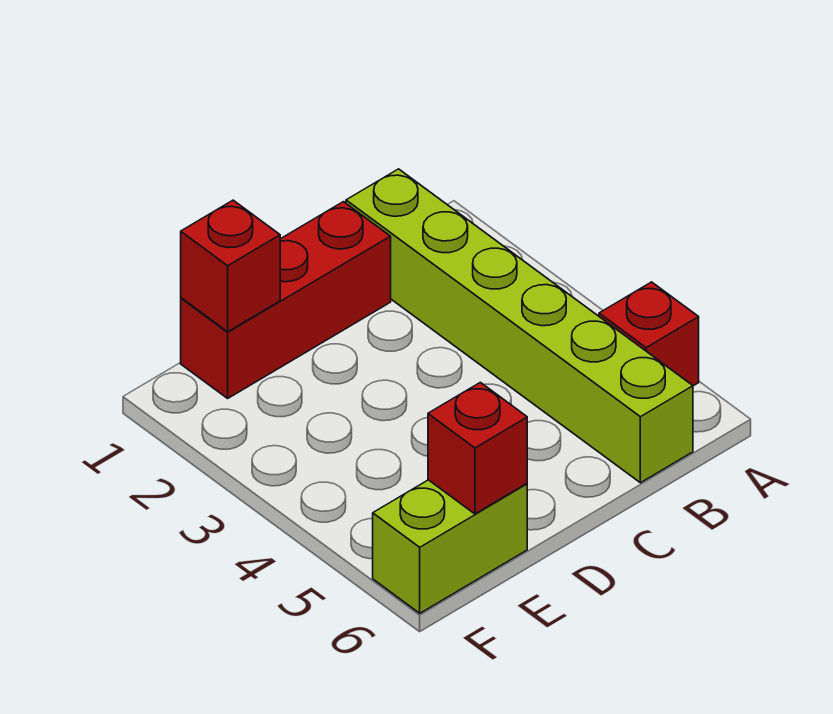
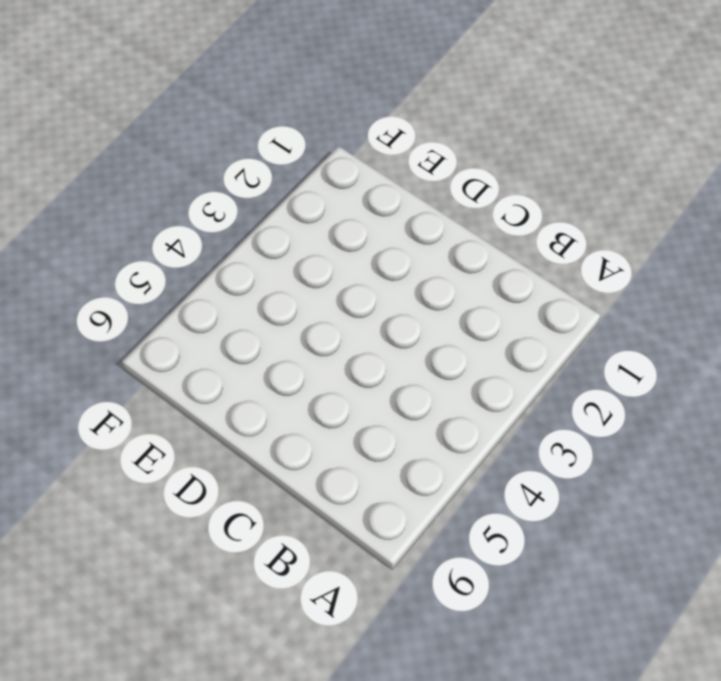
none -> red 1x1 brick [599,282,699,386]
none -> lime 1x6 brick [346,169,693,483]

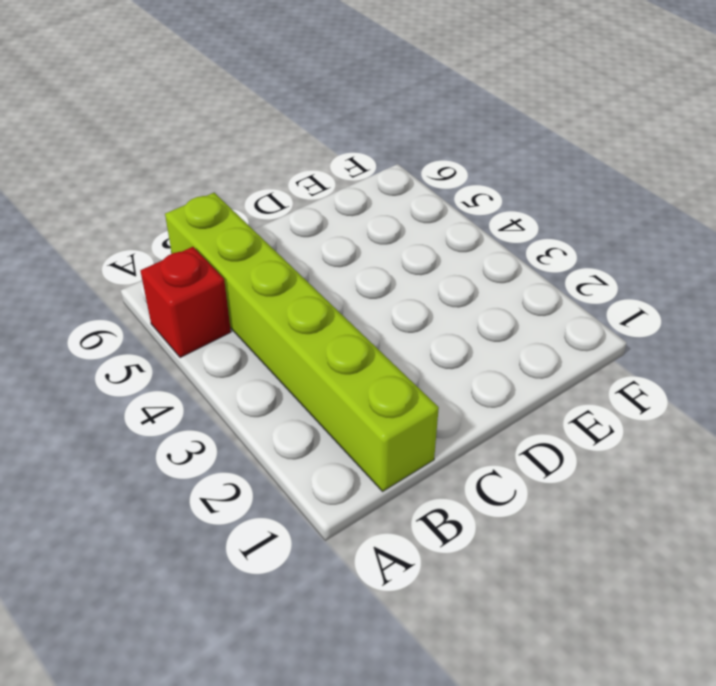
none -> red 1x3 brick [181,202,391,398]
none -> lime 1x2 brick [373,480,527,613]

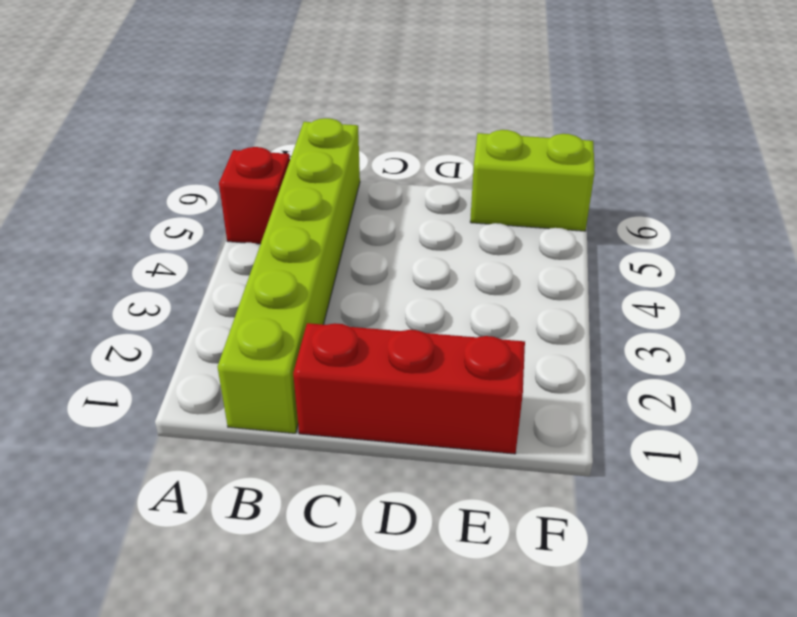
none -> red 1x1 brick [181,200,280,332]
none -> red 1x1 brick [428,382,527,514]

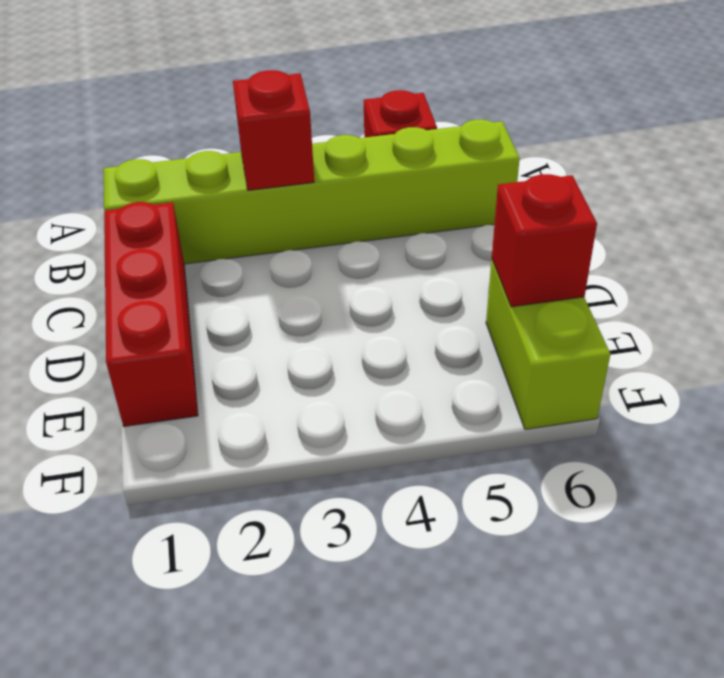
red 1x1 brick [233,70,314,190] -> red 1x1 brick moved to [181,200,280,332]

